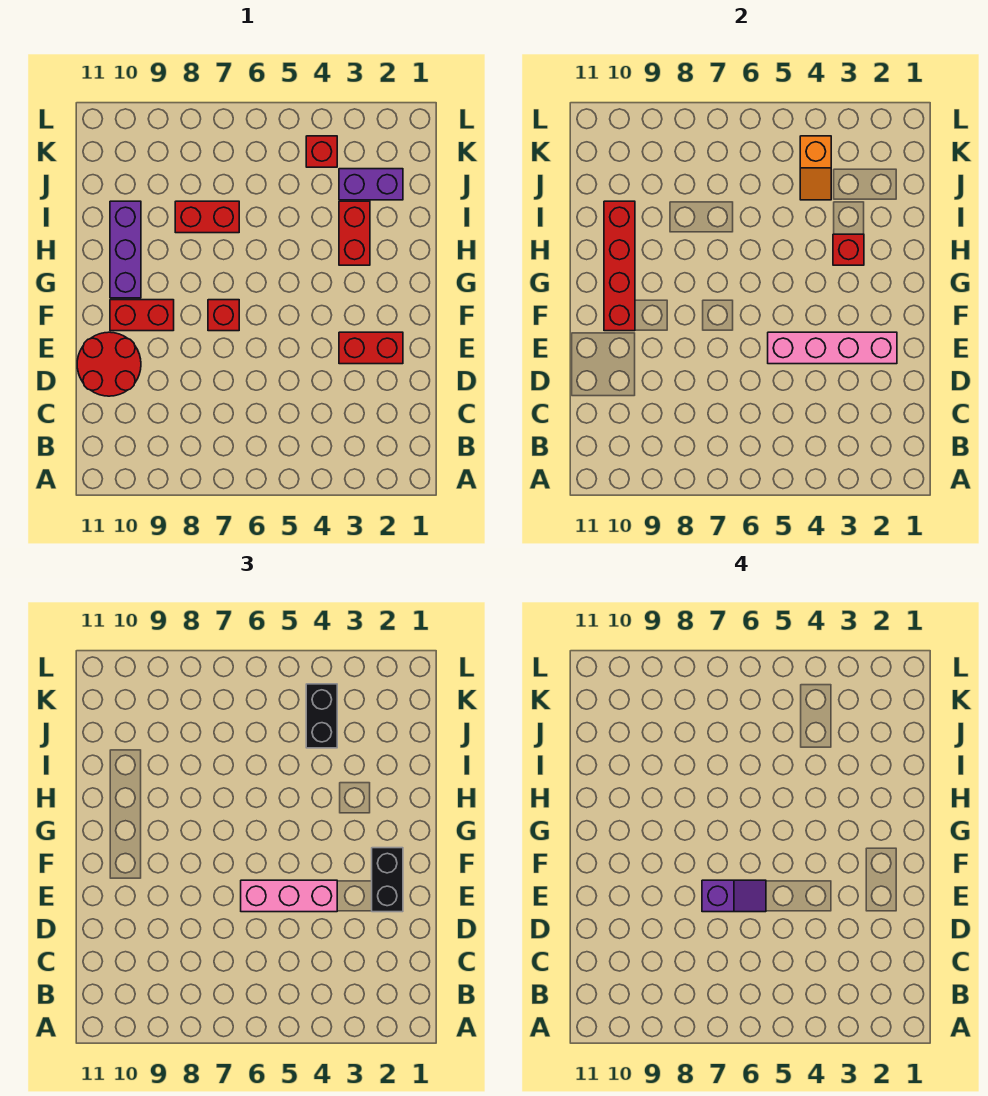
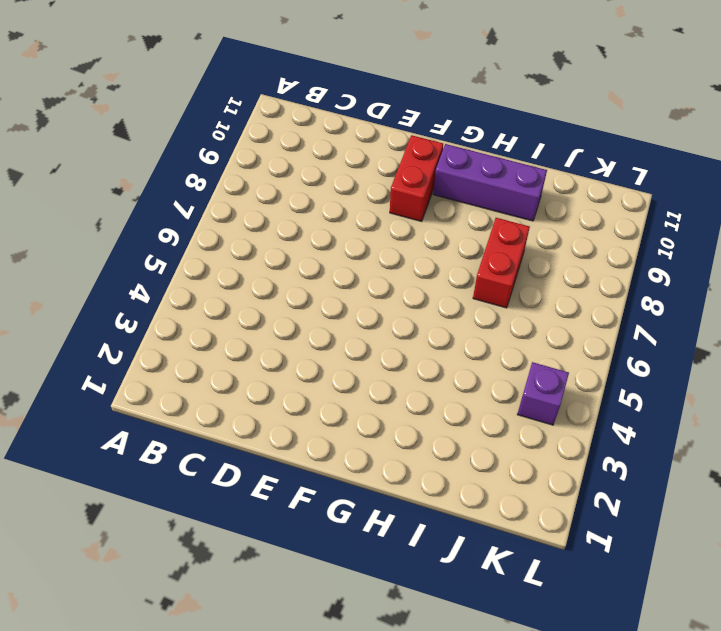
purple 1x1 brick [517,362,569,425] -> red 1x1 brick [306,136,337,167]
none -> red 2x2 round brick [77,332,141,396]
none -> red 1x2 brick [339,332,403,364]
none -> red 1x1 brick [208,300,239,331]

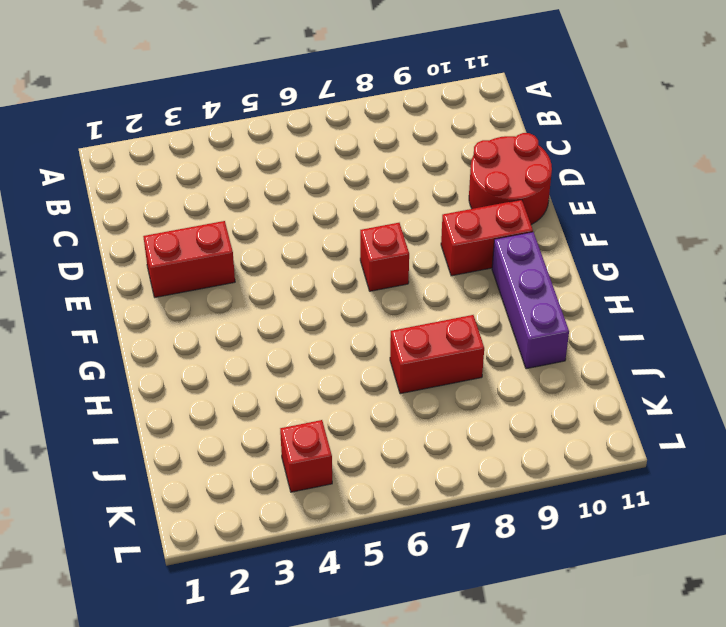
none -> red 1x2 brick [339,201,370,265]
none -> purple 1x2 brick [339,169,403,200]
none -> pink 1x4 brick [768,332,897,364]

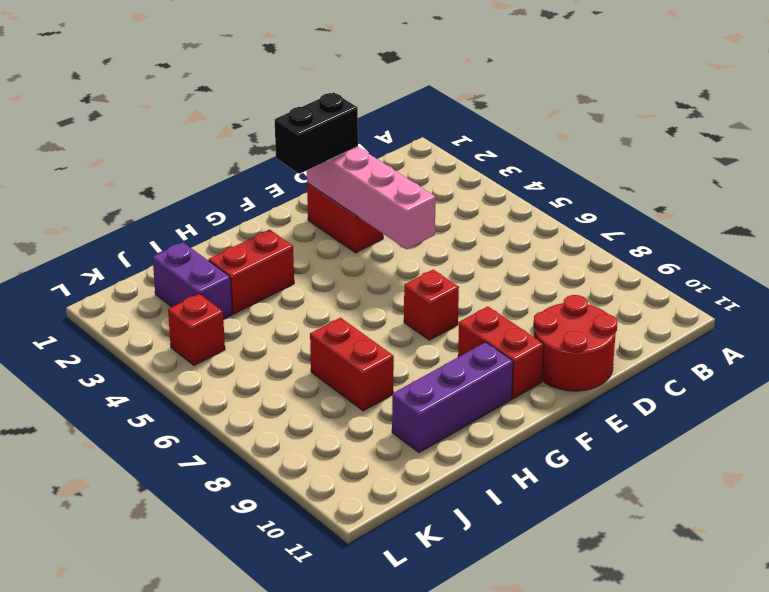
none -> red 1x4 brick [604,201,635,331]
none -> red 1x1 brick [833,234,864,265]
none -> orange 1x2 slope [800,136,831,200]

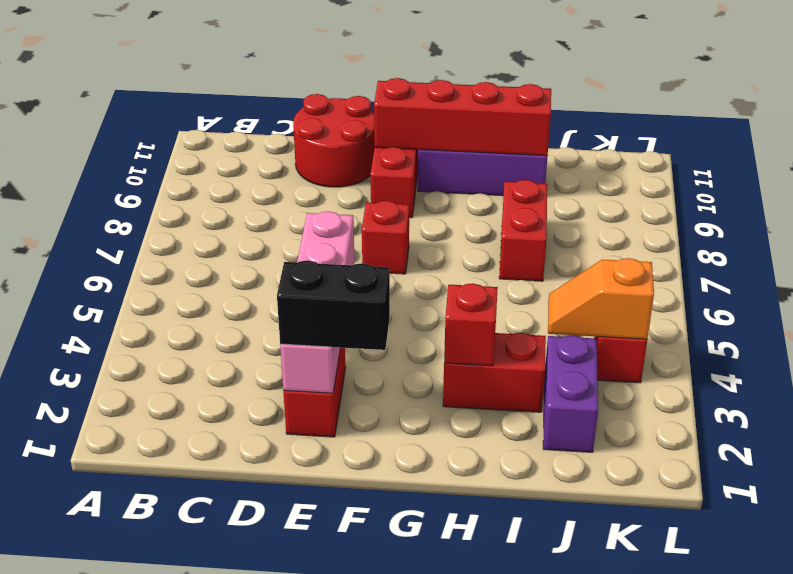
none -> pink 1x3 brick [241,880,337,912]
none -> black 1x2 brick [306,684,337,748]
none -> purple 1x2 slope [702,880,766,912]

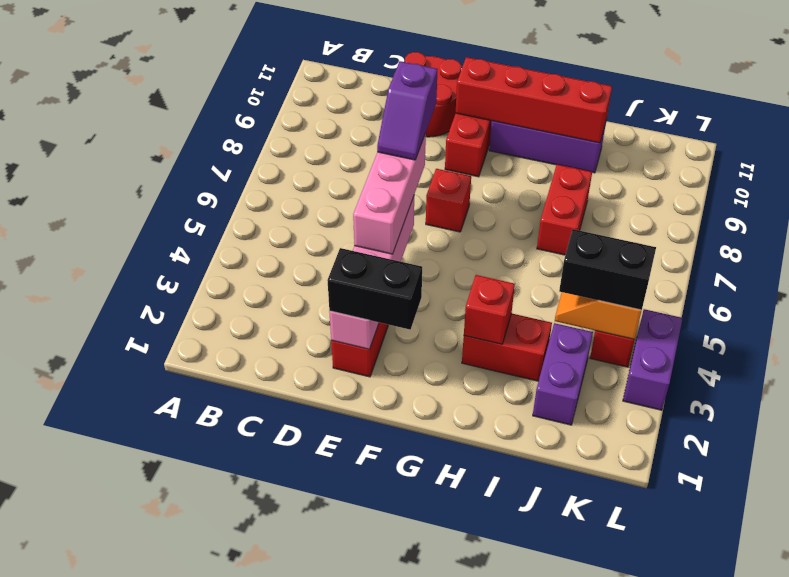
purple 1x2 brick [623,309,683,410] -> none

